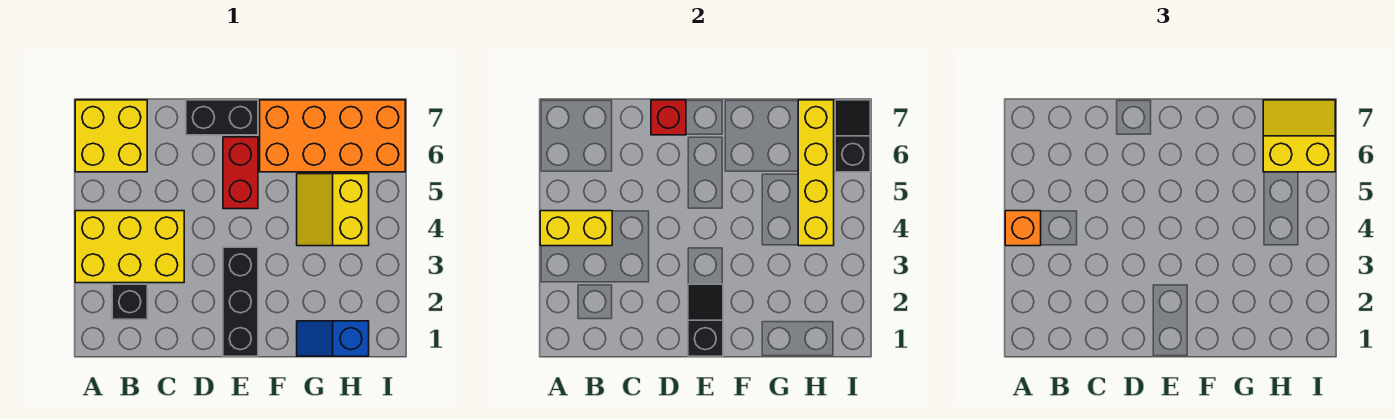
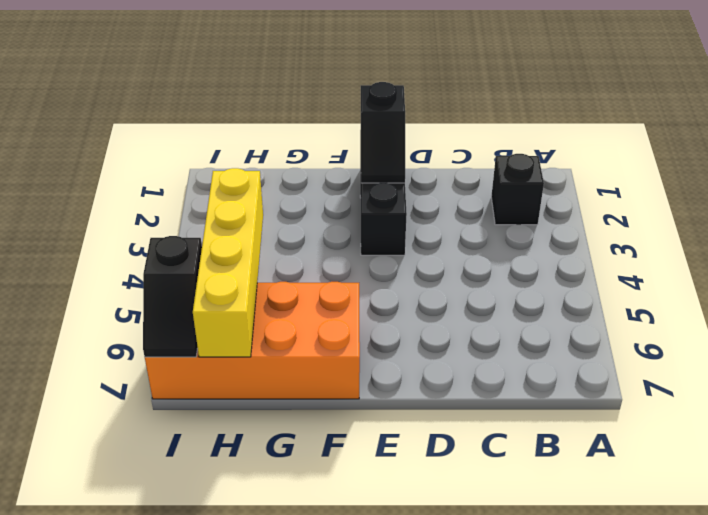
none -> yellow 2x3 brick [75,211,184,283]
none -> yellow 2x2 brick [75,100,147,172]
none -> black 1x2 brick [186,100,258,135]

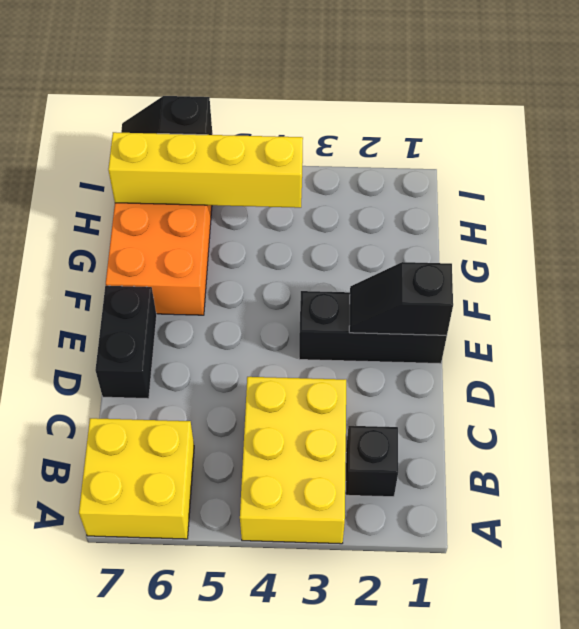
none -> red 1x2 brick [223,137,258,209]
none -> blue 1x2 slope [297,321,369,356]
none -> yellow 2x2 slope [297,174,369,246]

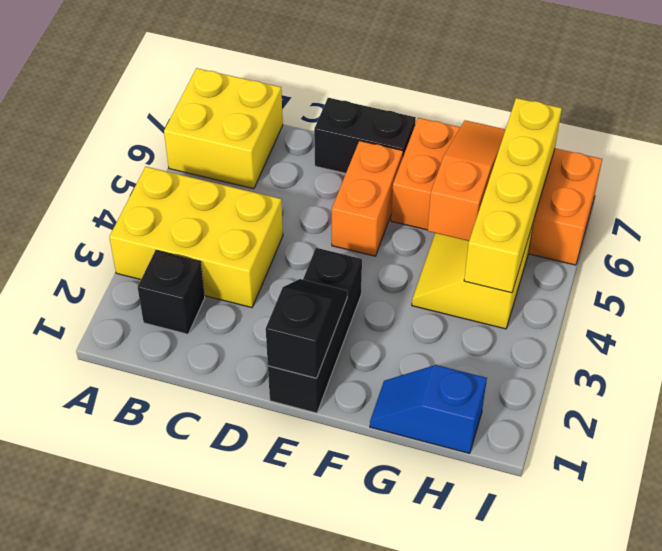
orange 1x2 brick [332,141,403,256] -> red 1x2 brick [223,137,258,209]
orange 1x3 slope [428,120,505,241] -> none
none -> yellow 1x2 brick [540,211,612,246]
none -> red 1x1 brick [651,100,686,135]
none -> black 1x2 slope [835,100,870,172]

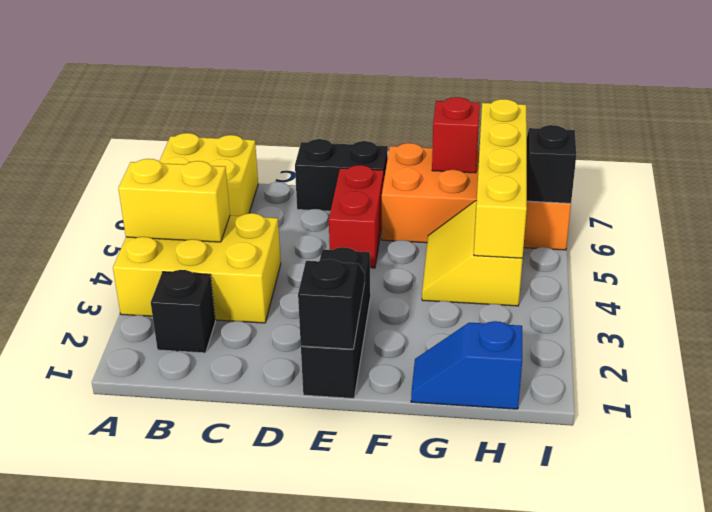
red 1x1 brick [432,97,480,173] -> red 1x1 brick moved to [651,100,686,135]
none -> orange 1x1 brick [1005,211,1041,246]
none -> yellow 2x2 slope [1263,100,1335,172]

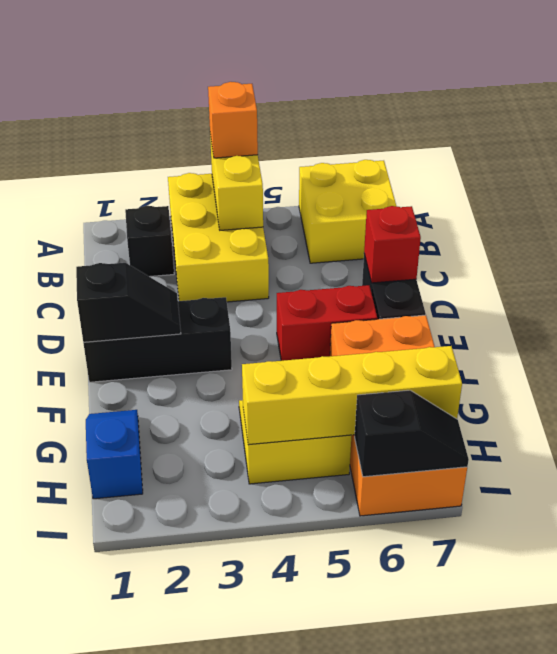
none -> yellow 2x2 slope [1263,100,1335,172]

